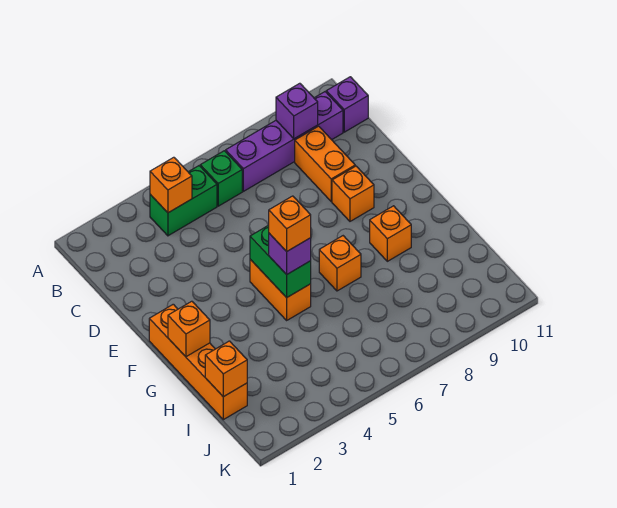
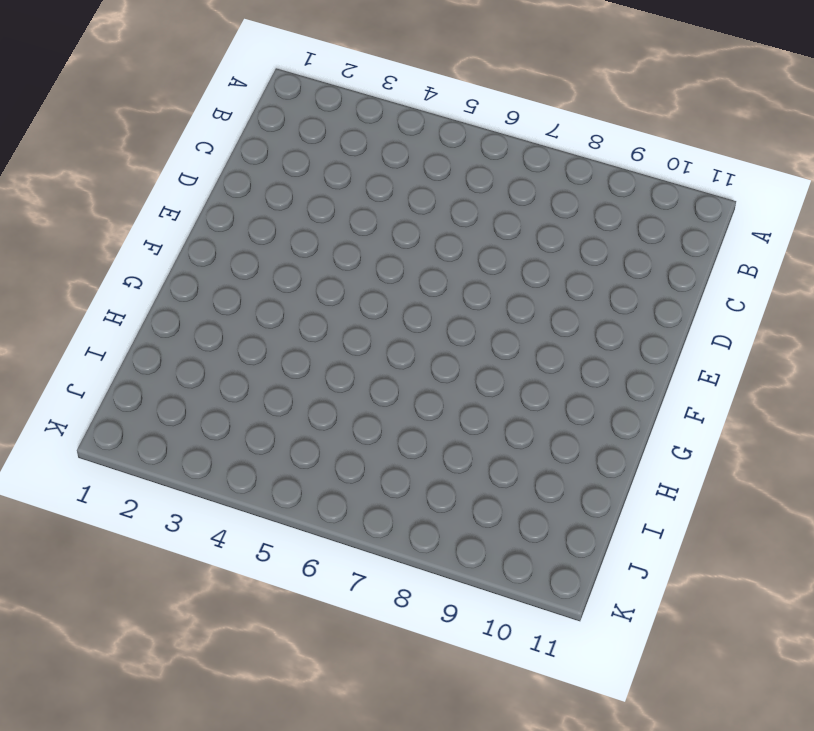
none -> green 1x2 brick [150,166,217,236]
none -> green 1x1 brick [200,151,242,206]
none -> purple 1x4 brick [226,92,343,191]

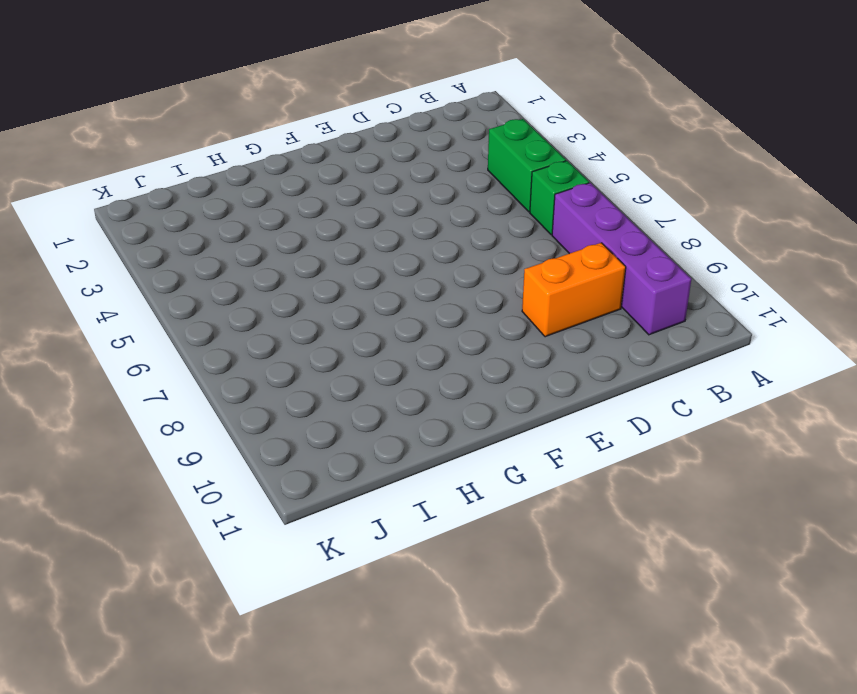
none -> purple 1x1 brick [326,77,368,132]
none -> orange 1x1 brick [332,166,374,221]
none -> orange 1x4 brick [149,304,247,420]

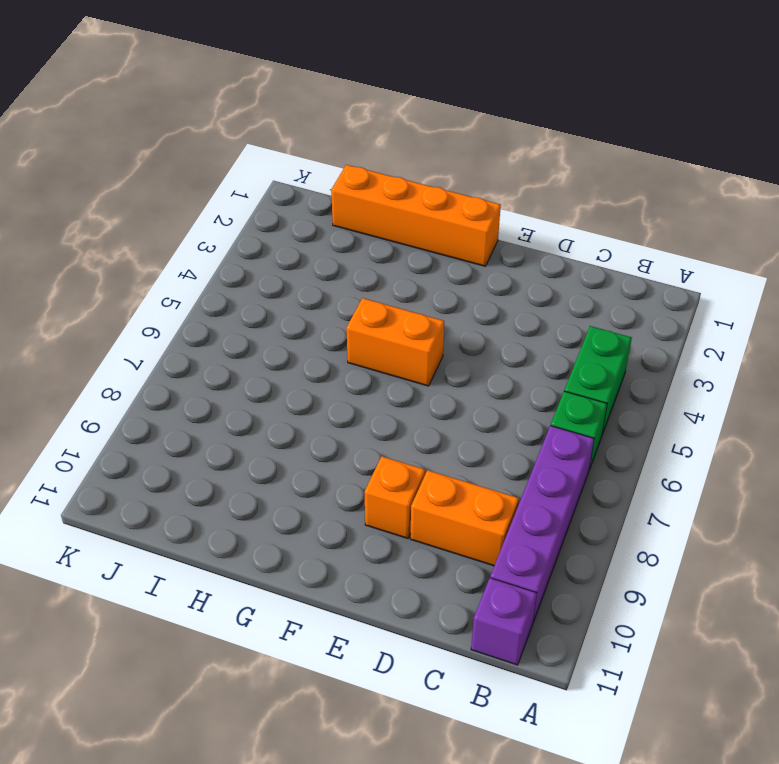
none -> orange 1x1 brick [319,236,361,291]
none -> orange 1x1 brick [370,206,411,261]
none -> orange 1x1 brick [150,157,192,213]

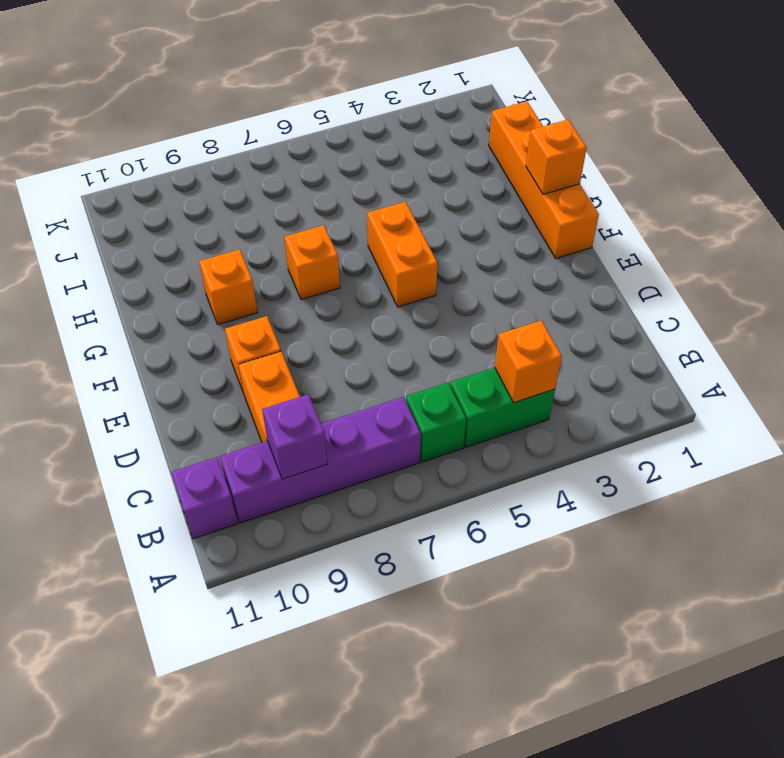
none -> green 1x2 brick [250,225,311,298]
none -> orange 1x1 brick [205,341,247,397]
none -> purple 1x1 brick [269,233,311,275]

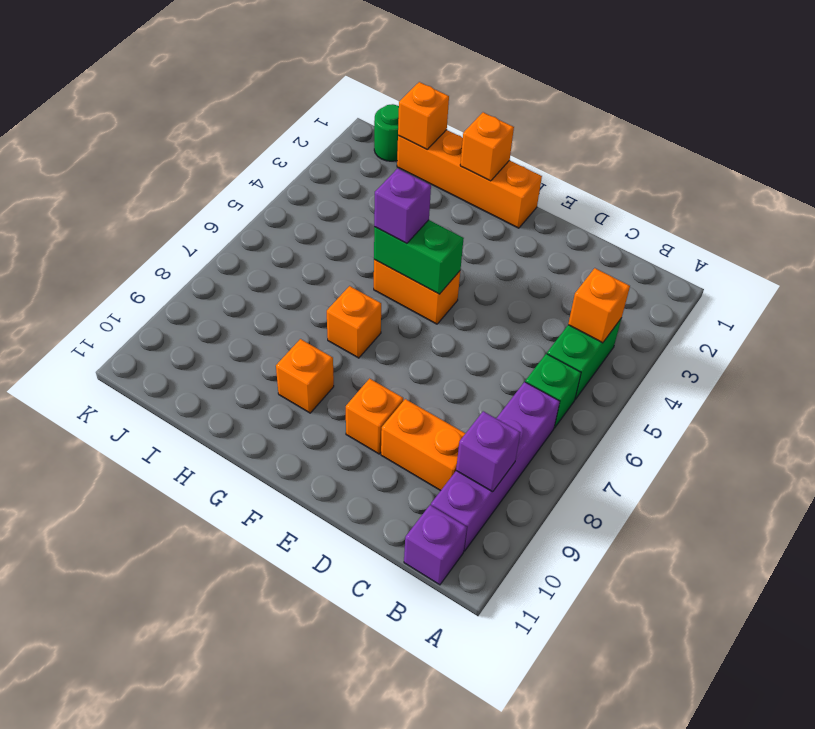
green 1x1 round brick [374,104,399,161] -> none
none -> orange 1x1 brick [269,196,311,252]

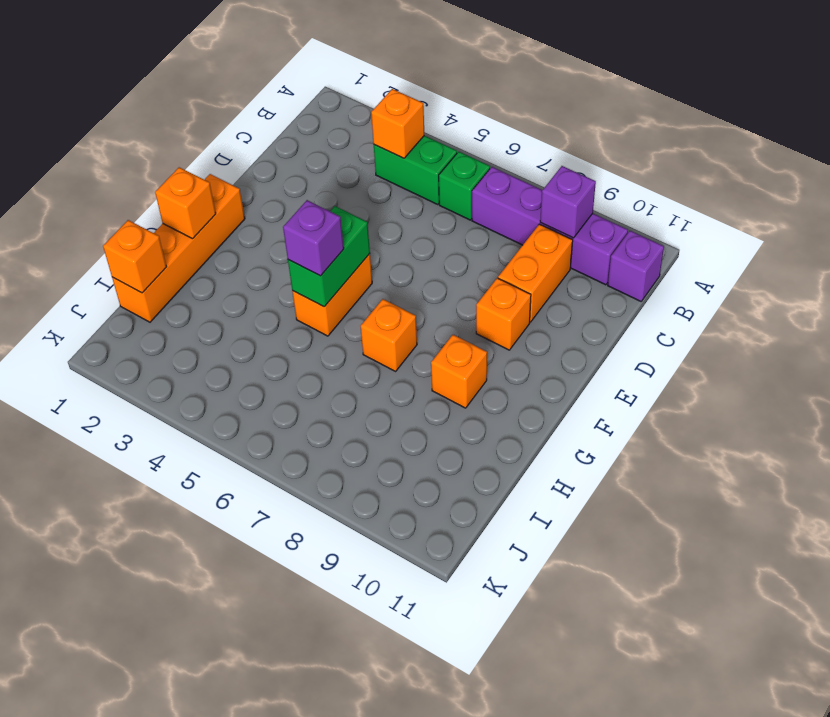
none -> orange 1x1 brick [269,196,311,252]

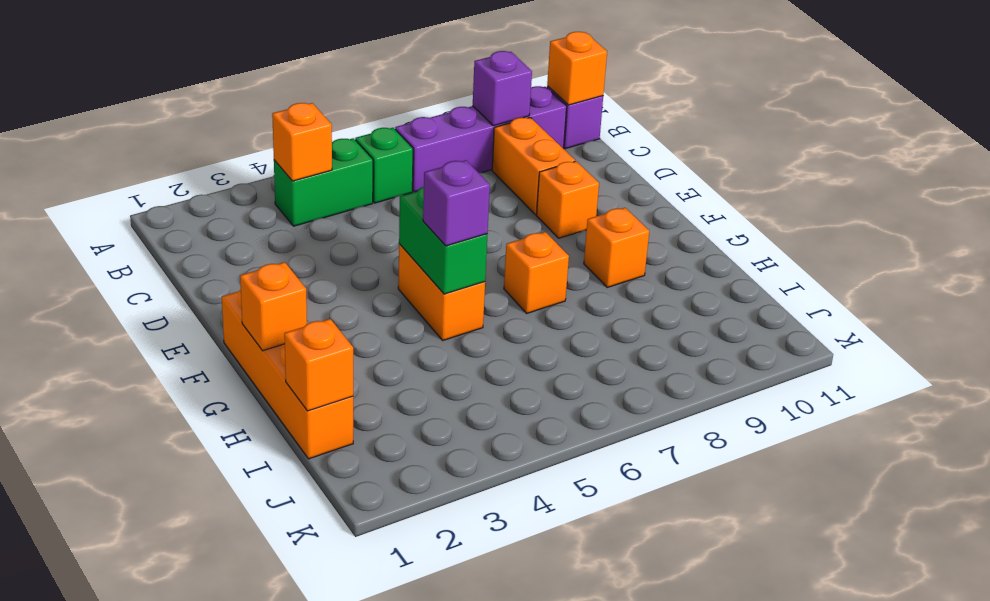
orange 1x1 brick [547,32,607,105] -> orange 1x1 brick moved to [269,196,311,252]

